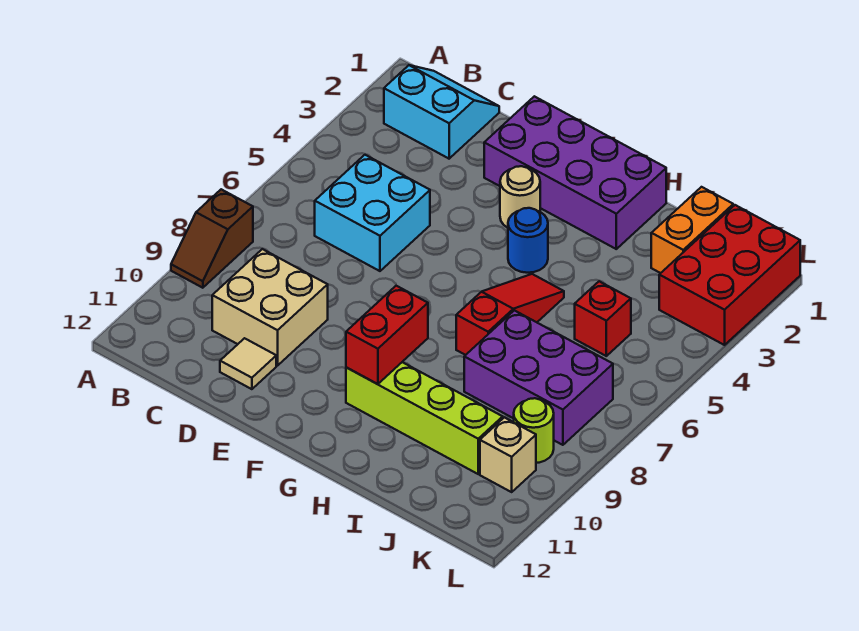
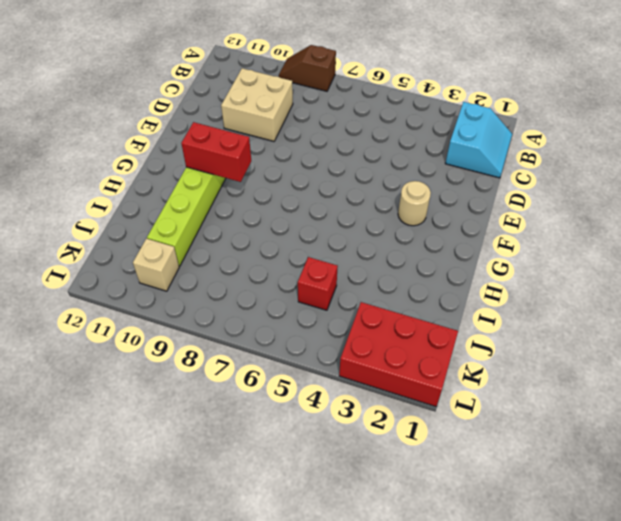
none -> cyan 2x2 brick [315,155,430,271]
none -> tan 1x1 tile [220,338,276,389]
none -> purple 2x4 brick [484,96,666,249]

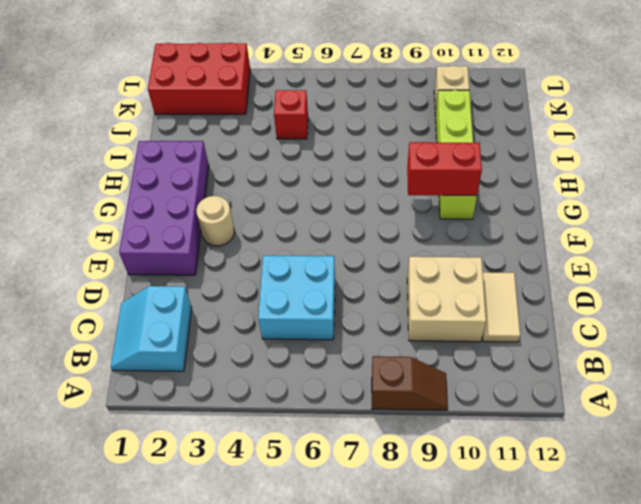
tan 1x2 tile [482,272,520,342] -> tan 1x1 tile [220,338,276,389]
none -> blue 1x1 round brick [508,208,548,273]
none -> red 1x3 slope [456,274,564,355]
none -> purple 2x3 brick [464,310,613,445]

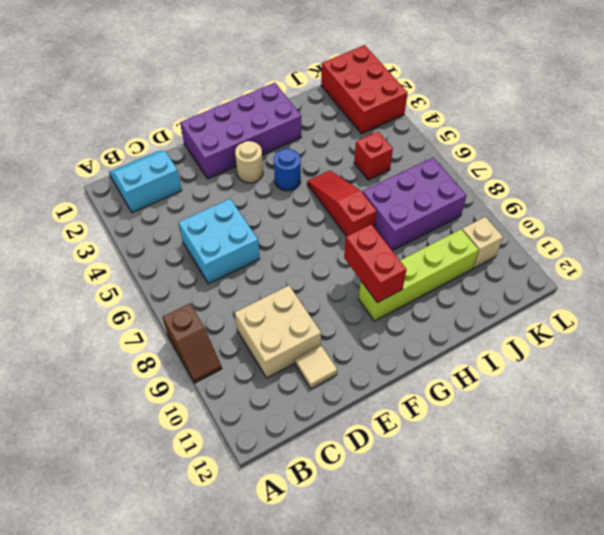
none -> orange 1x2 brick [651,187,733,273]
none -> lime 1x1 round brick [514,398,554,463]

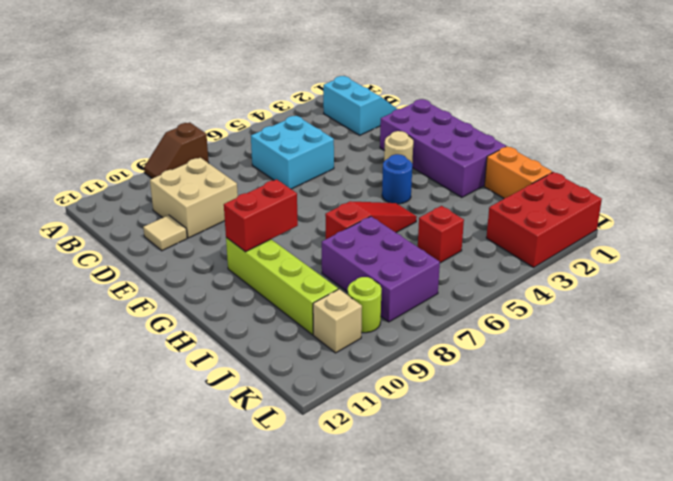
orange 1x2 brick [484,146,552,198] -> orange 1x2 brick turned to [651,187,733,273]

